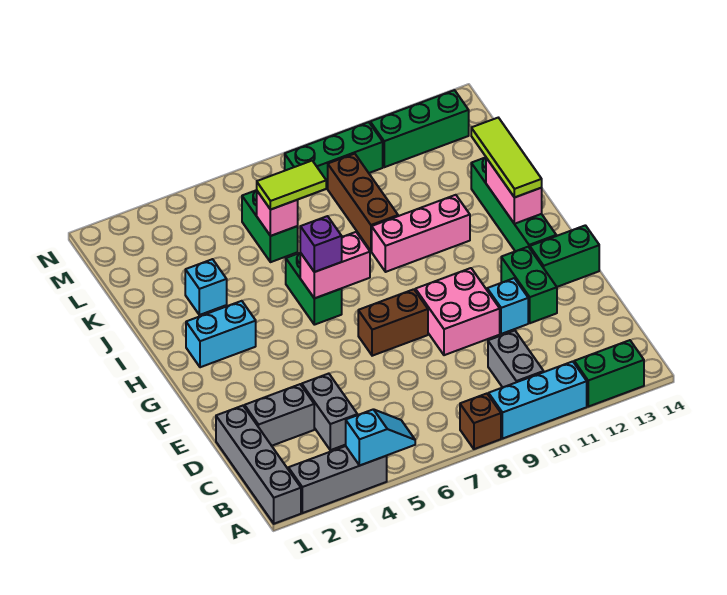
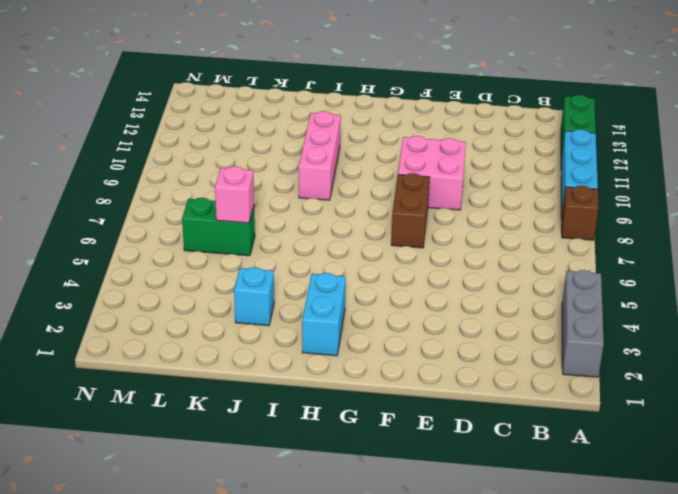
none -> grey 1x4 brick [216,406,301,524]
none -> grey 1x2 brick [488,331,544,387]
none -> grey 1x2 brick [302,374,357,450]

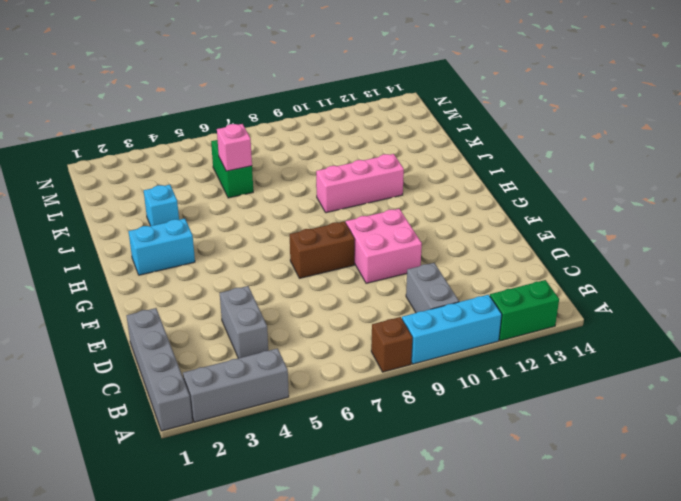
none -> grey 1x2 brick [245,384,314,446]
none -> cyan 1x1 brick [487,278,528,334]
none -> green 1x2 brick [501,247,557,323]

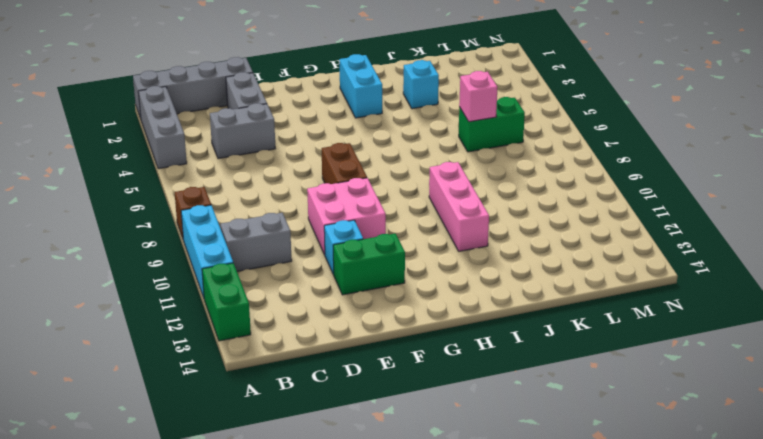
none -> green 1x2 brick [530,225,599,287]
none -> green 1x4 brick [471,157,556,251]
none -> green 1x2 brick [286,253,342,325]

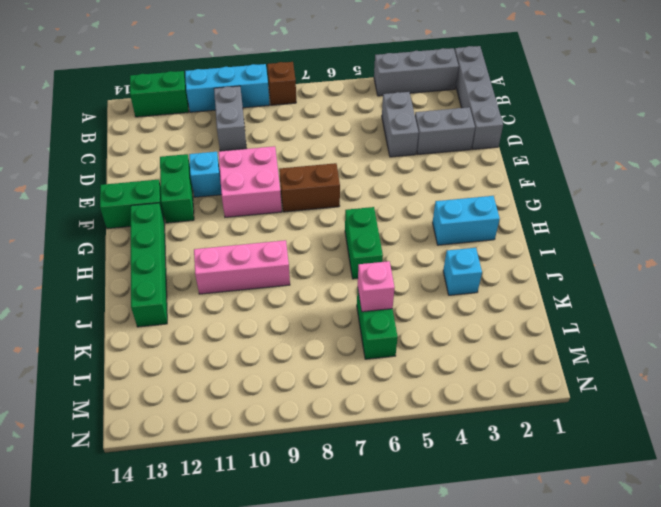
none -> brown 1x3 brick [328,154,398,251]
none -> green 1x3 brick [285,122,383,189]
none -> green 1x3 brick [370,90,469,167]

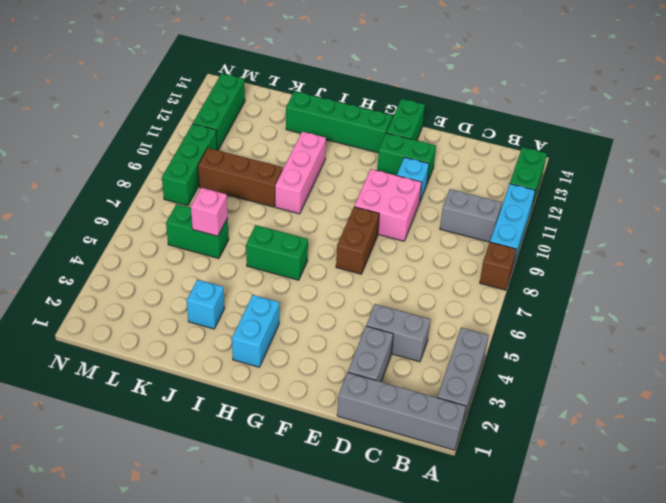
none -> cyan 1x2 slope [346,409,415,465]
none -> pink 1x2 brick [300,232,370,298]
none -> pink 1x2 brick [486,158,542,224]

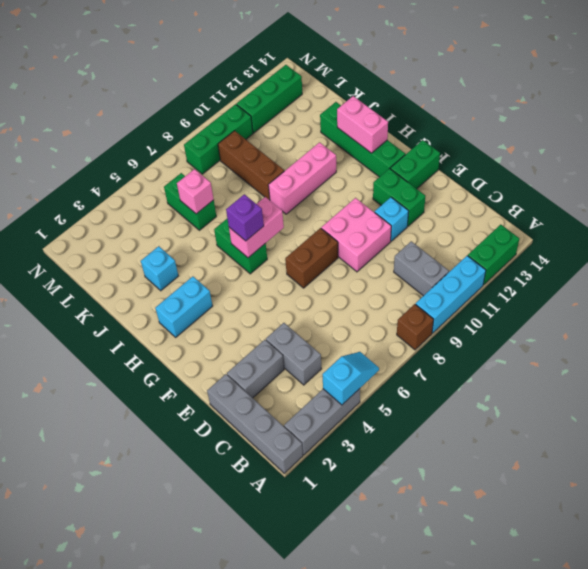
none -> lime 1x3 tile [471,118,542,198]
none -> lime 1x2 tile [257,161,326,210]

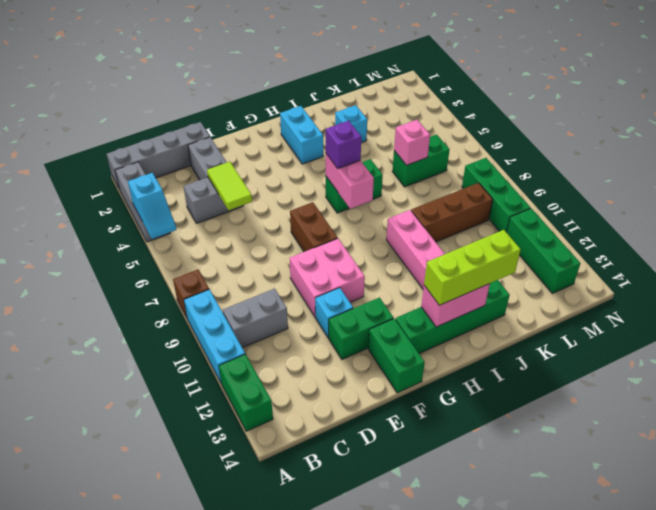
lime 1x2 tile [207,162,252,210] -> lime 1x2 tile moved to [257,161,326,210]
lime 1x3 brick [424,230,521,305] -> lime 1x3 tile [471,118,542,198]

